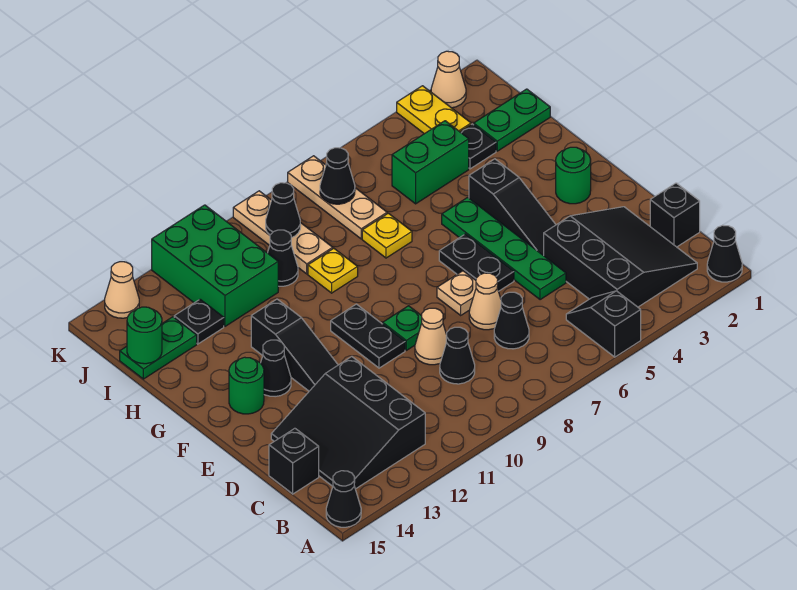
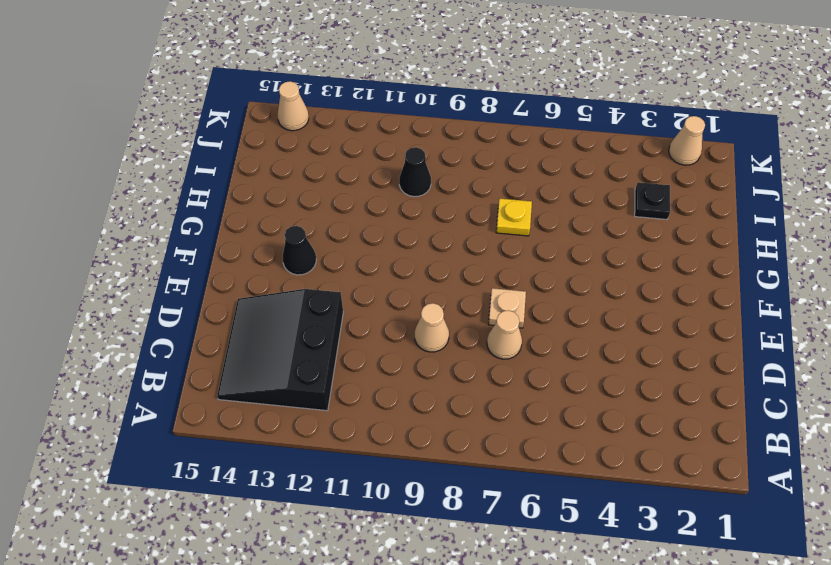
none -> black 1x1 cone [707,225,742,282]
none -> black 1x2 slope [566,291,641,357]
none -> black 1x1 cone [326,471,361,527]
none -> black 3x3 slope [544,207,697,307]

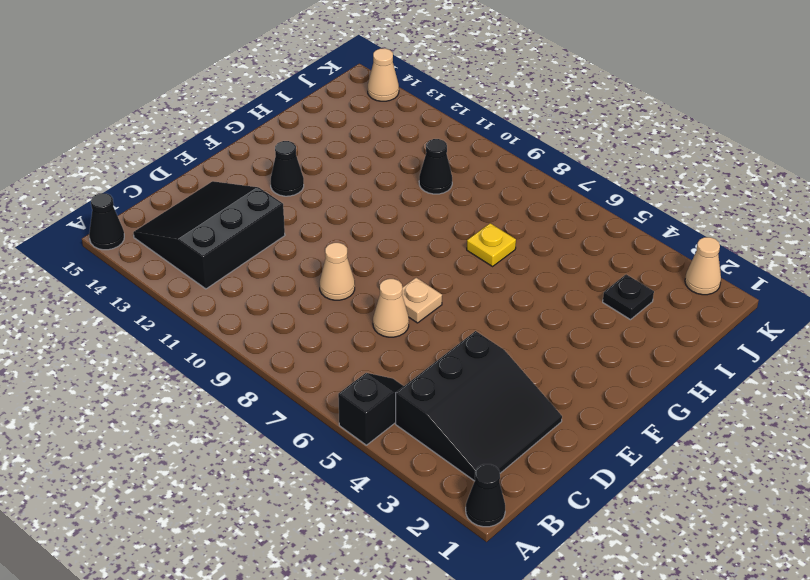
none -> black 1x1 brick [650,183,700,247]
none -> black 1x1 cone [494,292,529,349]
none -> black 1x1 cone [440,327,475,384]
none -> black 1x1 brick [269,428,319,494]

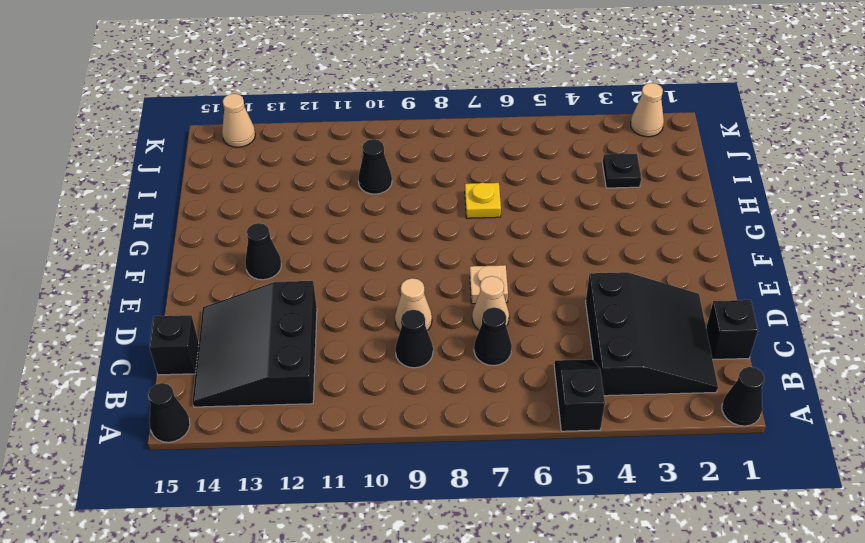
none -> green 1x4 plate [442,197,566,300]
none -> black 1x3 slope [469,159,556,256]
none -> black 1x2 plate [439,234,514,291]
none -> green 1x1 plate [383,306,422,350]

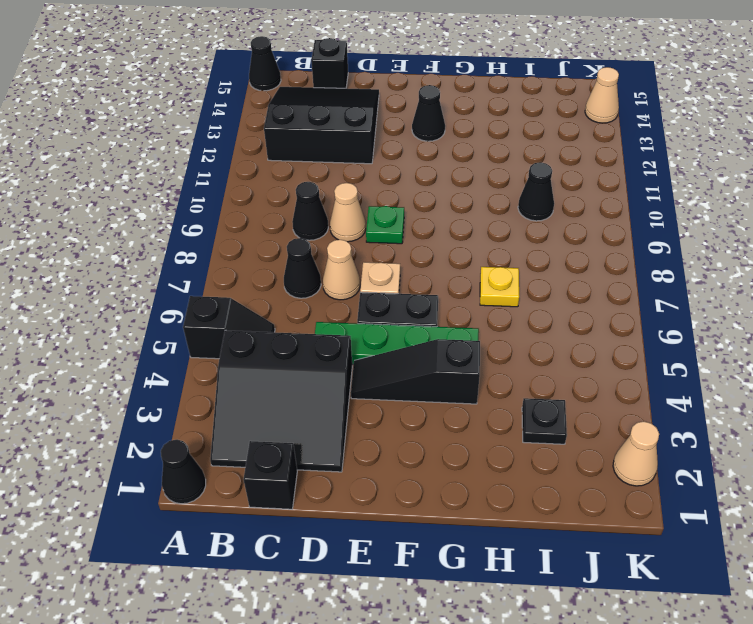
none -> black 1x2 plate [331,304,405,368]
none -> black 1x3 slope [251,299,338,391]
none -> green 1x1 round brick [556,147,591,204]
none -> green 1x1 round brick [229,357,264,414]

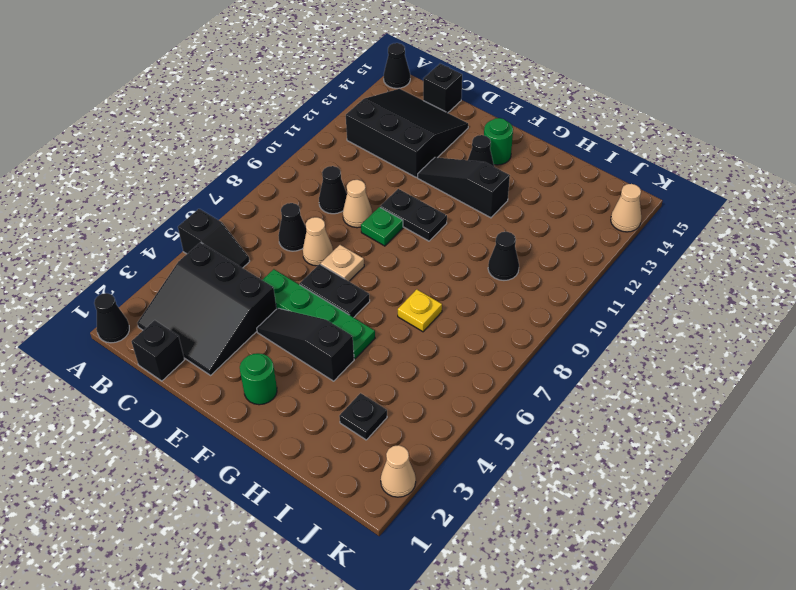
none -> yellow 1x1 plate [308,248,358,293]
none -> green 1x2 plate [474,89,550,151]
none -> green 1x2 brick [392,121,469,204]
none -> tan 1x3 plate [288,156,387,239]

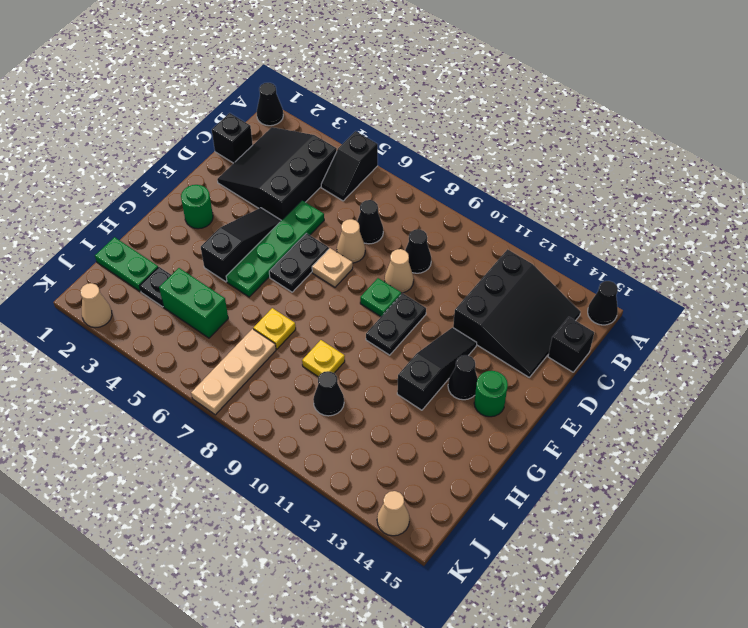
none -> tan 1x3 plate [233,191,333,274]
none -> green 2x3 brick [152,205,278,326]
none -> black 1x1 plate [174,299,224,344]
none -> green 1x2 plate [120,317,197,379]

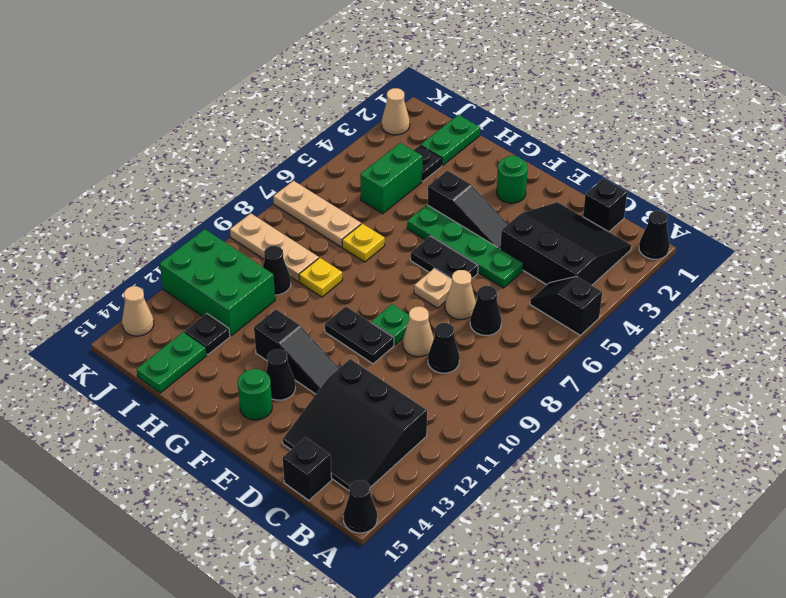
none -> yellow 1x2 plate [397,86,471,134]
none -> green 1x1 round brick [127,307,162,364]
none -> black 1x1 cone [320,148,355,204]
none -> black 1x1 cone [266,183,300,238]

